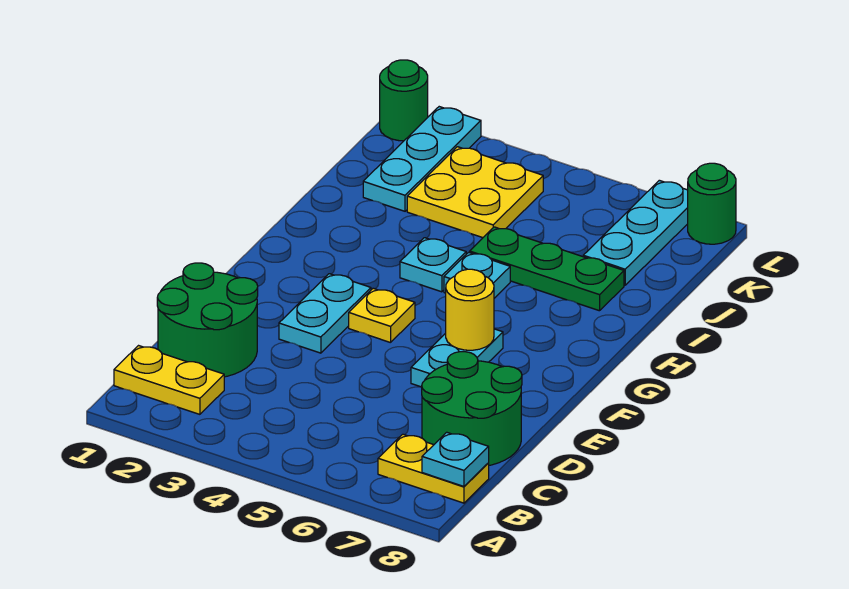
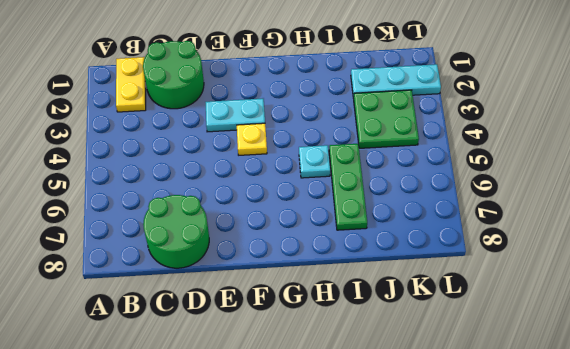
green 2x2 plate [353,90,419,148] -> yellow 2x2 plate [407,147,543,238]
none -> yellow 1x2 plate [378,434,489,503]
none -> cyan 1x2 plate [411,329,503,387]
none -> cyan 1x1 plate [400,238,466,292]

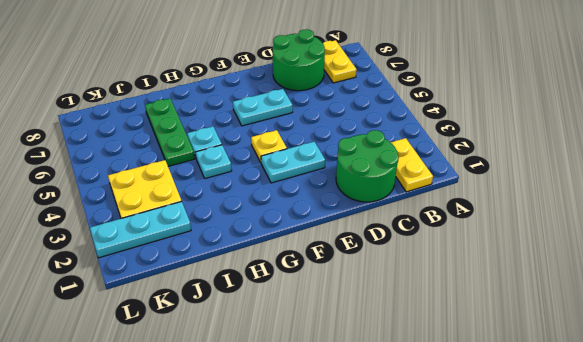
none -> cyan 1x3 plate [583,180,688,285]
none -> green 1x1 round brick [380,60,428,141]
none -> green 1x1 round brick [688,163,736,244]

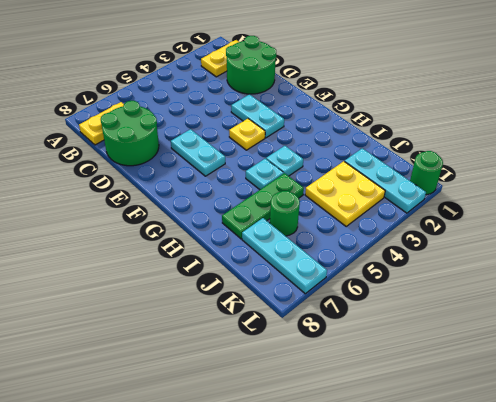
green 1x1 round brick [270,191,300,236] -> green 1x1 round brick moved to [688,163,736,244]
none -> cyan 1x1 plate [422,432,489,486]
none -> yellow 1x1 round brick [446,269,494,350]

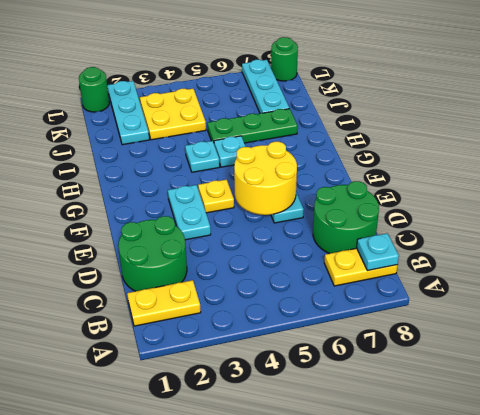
yellow 2x2 round brick [234,142,297,215] -> yellow 1x1 round brick [446,269,494,350]

